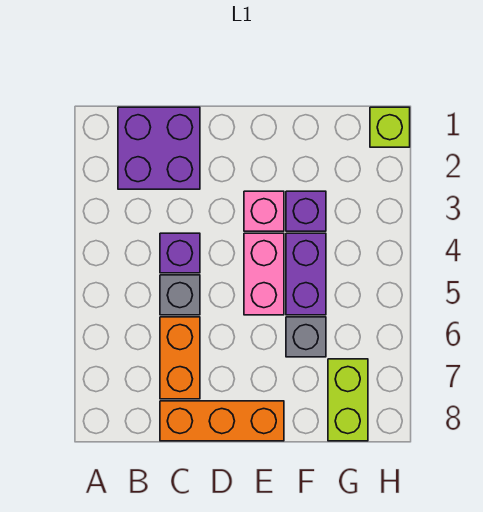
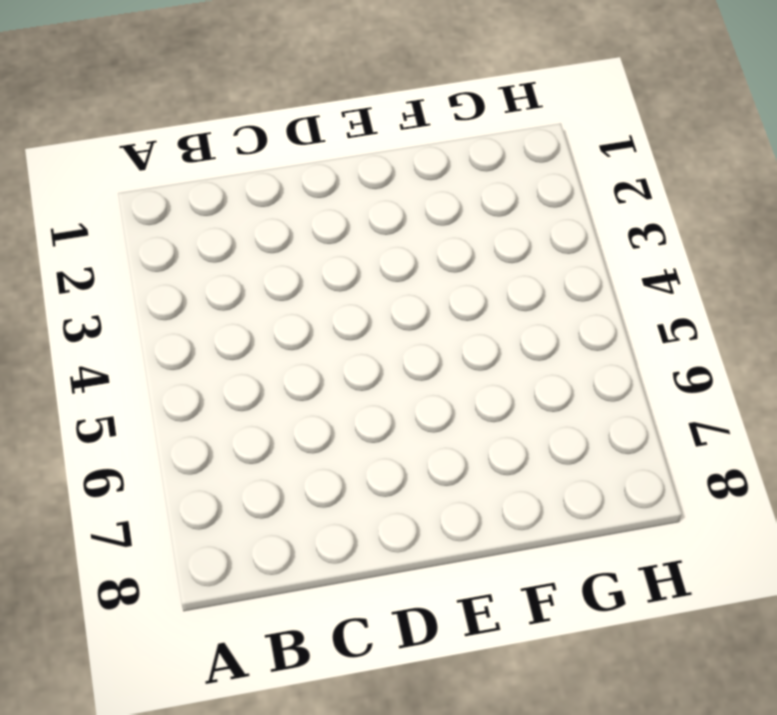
none -> purple 2x2 brick [118,107,200,189]
none -> purple 1x1 brick [160,233,200,273]
none -> grey 1x1 brick [160,275,200,315]

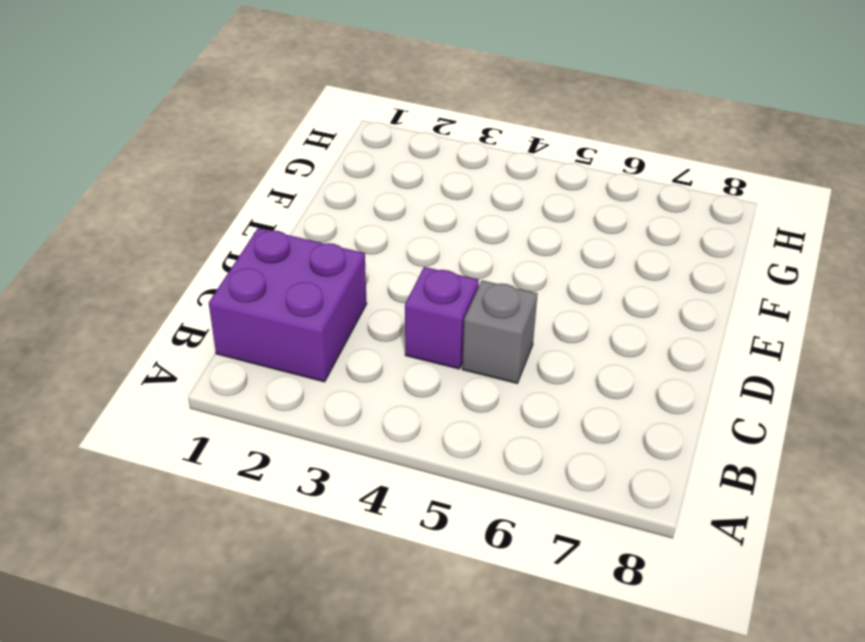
none -> orange 1x2 brick [160,317,200,399]
none -> orange 1x3 brick [160,401,284,441]
none -> pink 1x1 brick [244,191,284,231]

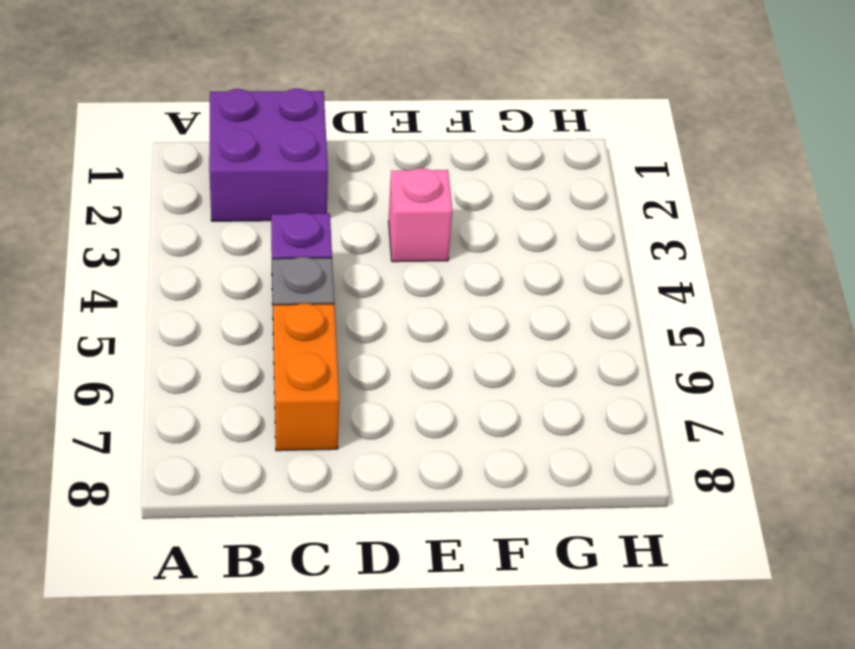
none -> orange 1x3 brick [160,401,284,441]
none -> pink 1x2 brick [244,233,284,315]
none -> purple 1x1 brick [286,191,326,231]

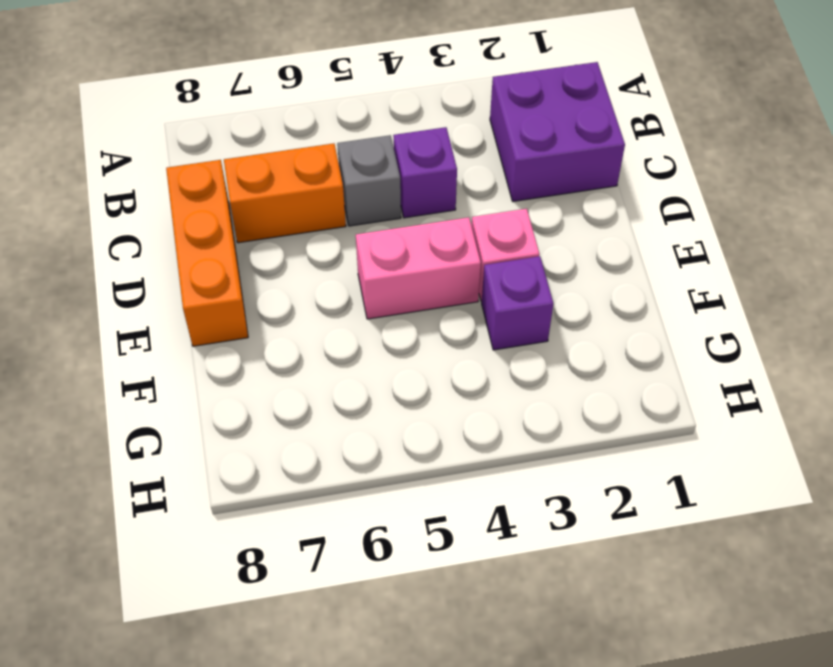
none -> purple 1x2 brick [286,233,326,315]
none -> grey 1x1 brick [286,317,326,357]
none -> lime 1x2 brick [328,359,368,441]

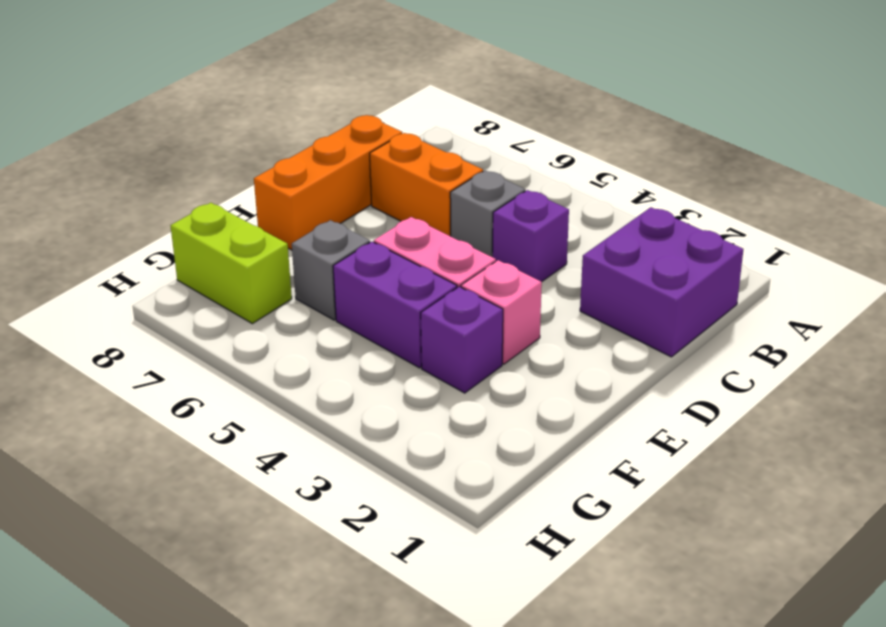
none -> lime 1x1 brick [370,107,410,147]

